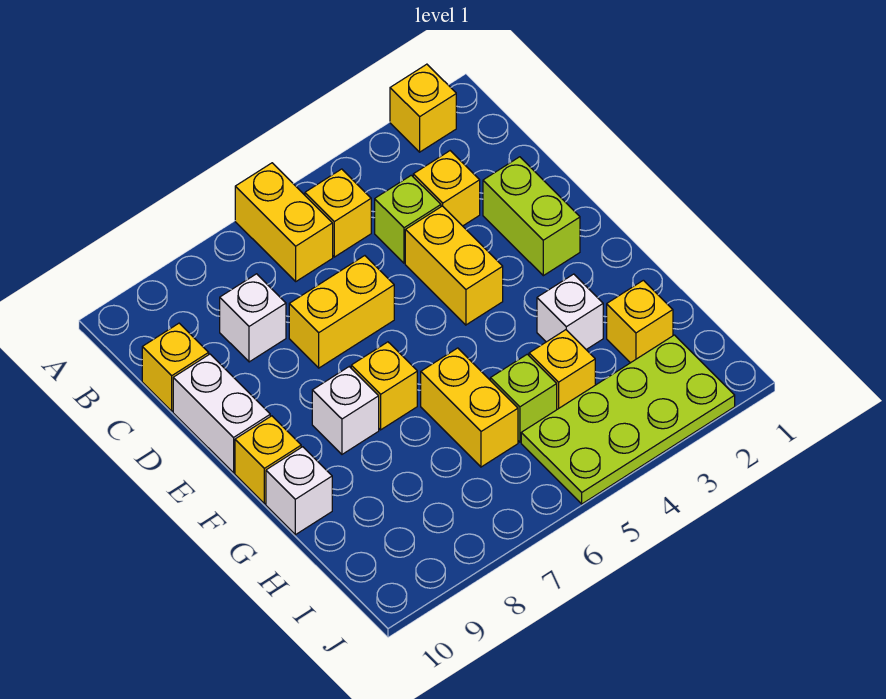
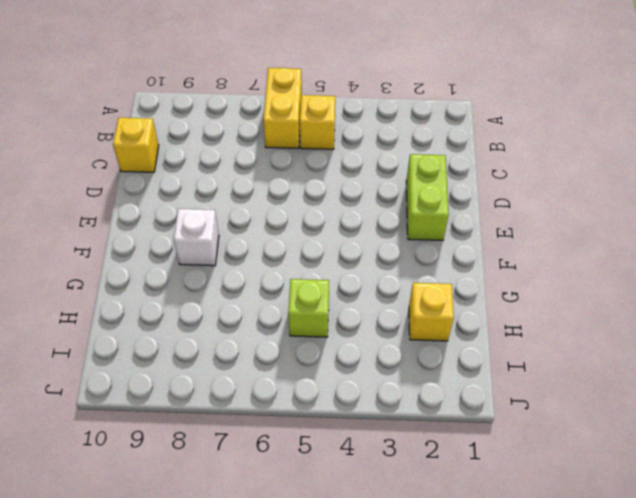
none -> yellow 1x1 brick [390,64,456,152]
none -> yellow 1x1 brick [413,151,480,226]
none -> lime 1x1 brick [375,175,441,263]

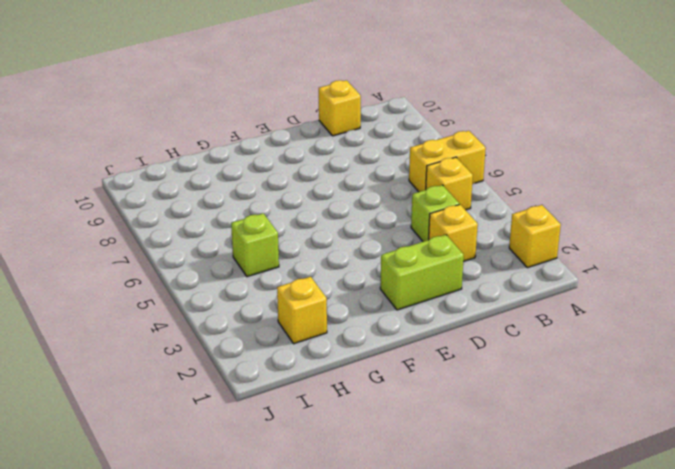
none -> white 1x1 brick [220,274,286,362]
none -> yellow 1x2 brick [405,206,503,325]
none -> yellow 1x2 brick [289,256,394,368]

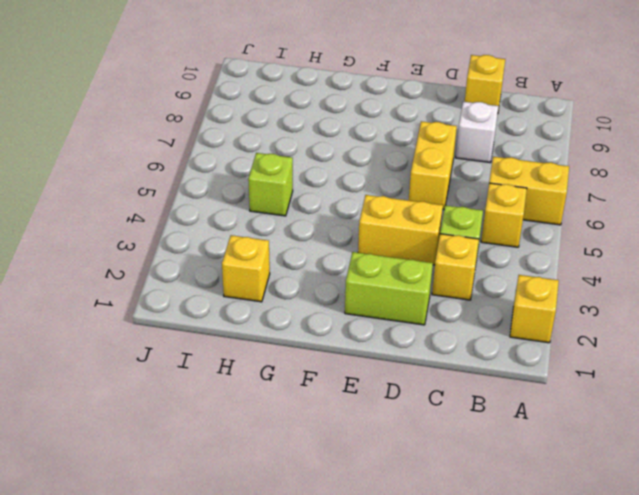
none -> white 1x2 brick [173,354,270,473]
none -> yellow 1x1 brick [351,342,417,430]
none -> white 1x1 brick [312,367,379,454]

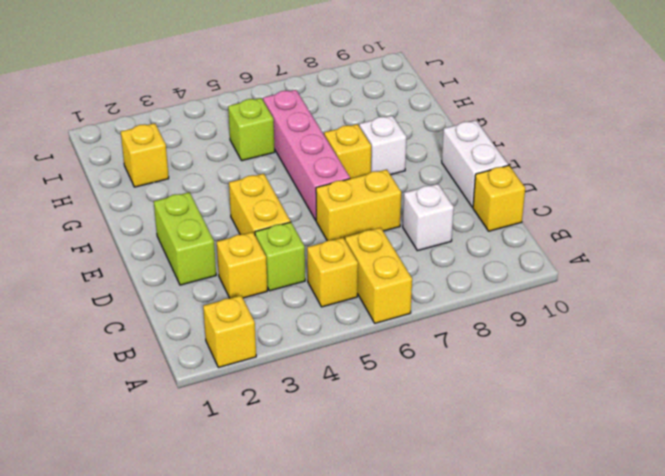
pink 1x4 brick [263,90,350,220] -> yellow 1x2 brick [421,348,518,467]
none -> yellow 1x1 brick [235,416,301,504]
none -> white 1x1 brick [537,274,603,350]
none -> white 1x1 brick [266,447,332,535]

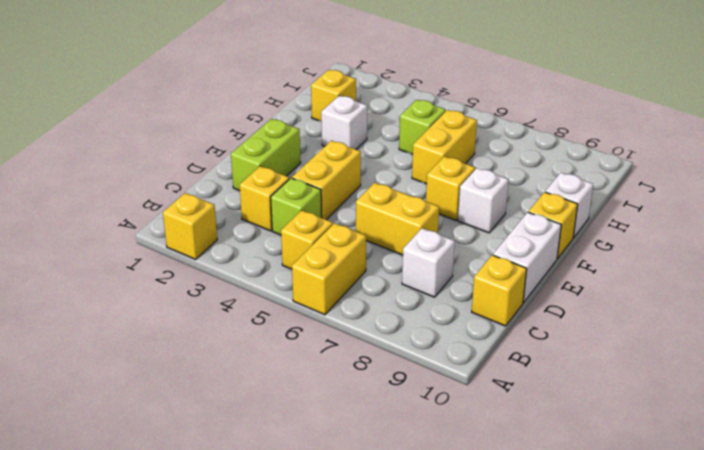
none -> yellow 1x1 brick [529,330,595,409]
none -> lime 2x4 plate [521,335,735,504]

